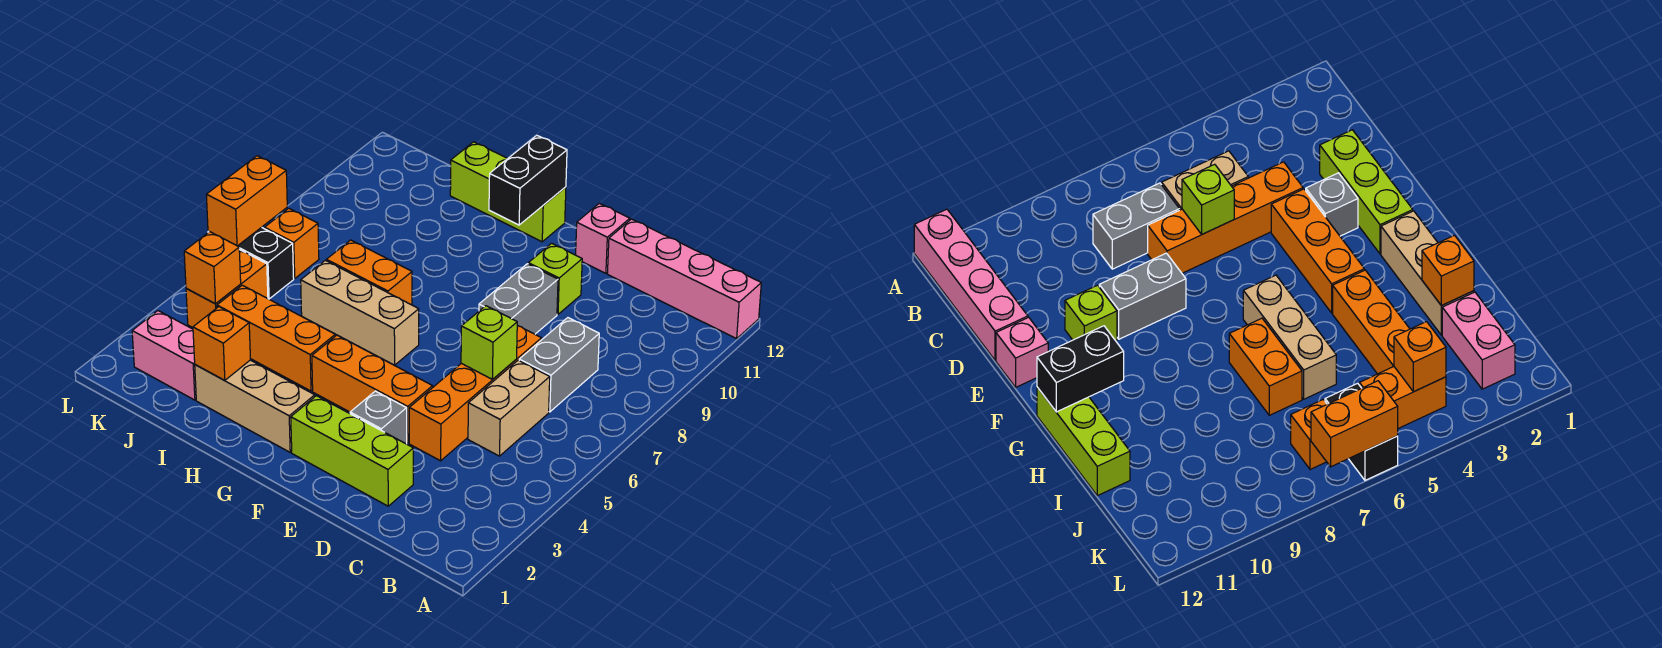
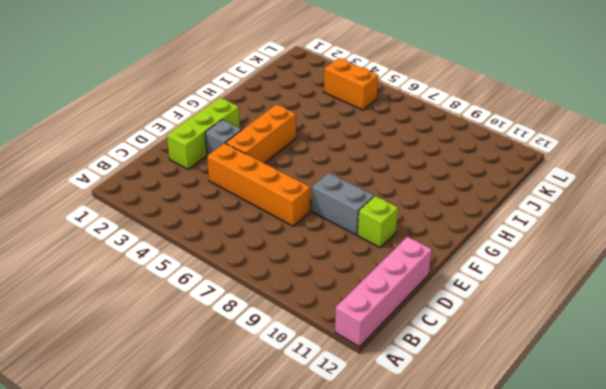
none -> tan 1x2 brick [468,360,550,456]
none -> grey 1x2 brick [519,318,599,412]
none -> pink 1x1 brick [576,203,630,273]

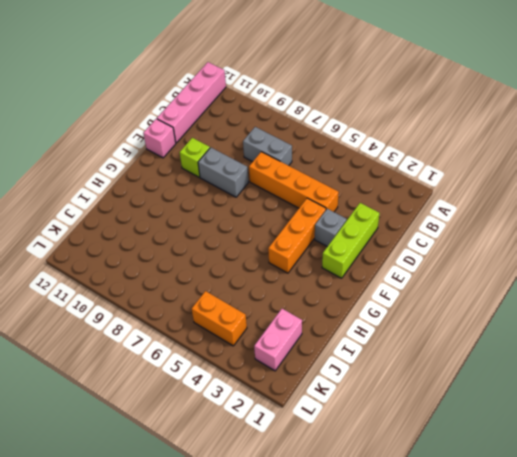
none -> tan 1x2 brick [468,360,550,456]
none -> tan 1x3 brick [195,360,315,452]
none -> tan 1x3 brick [301,260,419,365]

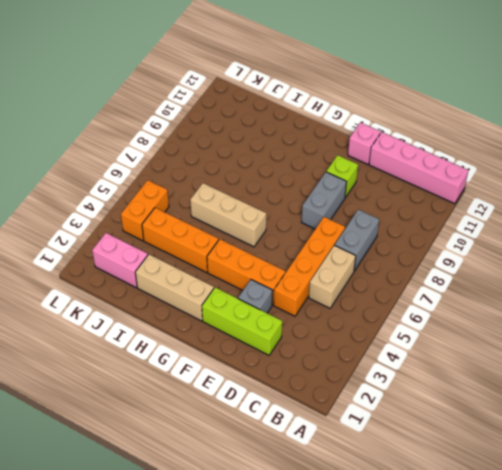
none -> lime 1x3 brick [450,142,566,242]
none -> orange 1x2 brick [326,240,412,305]
none -> black 1x2 brick [208,227,294,299]

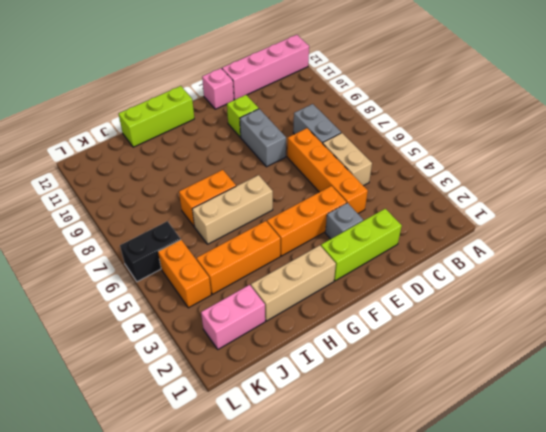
none -> orange 1x1 brick [265,209,319,278]
none -> lime 1x1 brick [461,306,517,379]
none -> black 1x2 brick [489,135,567,225]

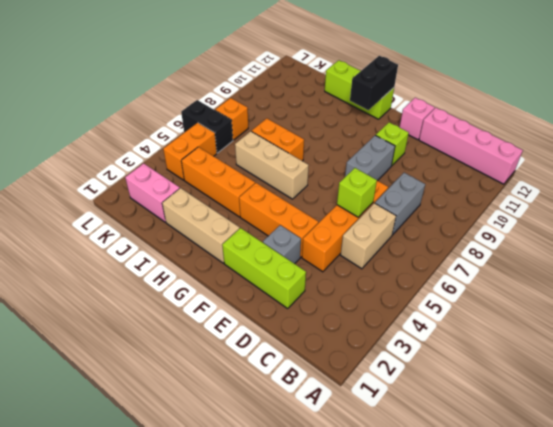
none -> orange 1x1 brick [193,307,251,381]
none -> orange 1x1 brick [184,232,241,304]
none -> orange 1x2 brick [206,156,287,246]

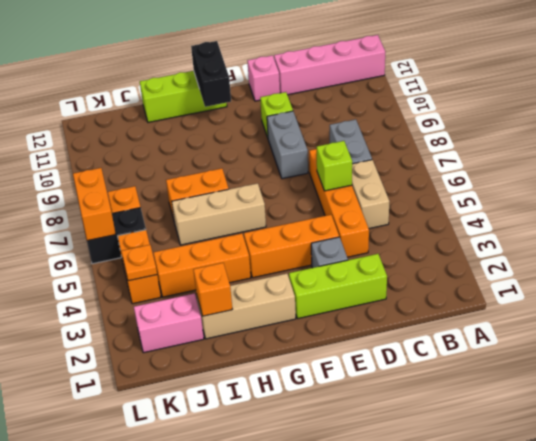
orange 1x1 plate [121,245,157,281] -> orange 1x1 brick [184,232,241,304]

